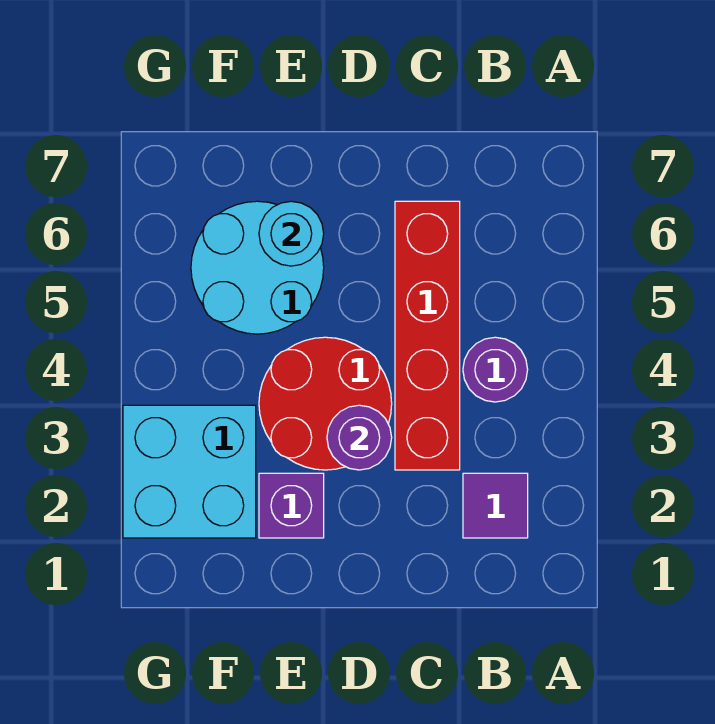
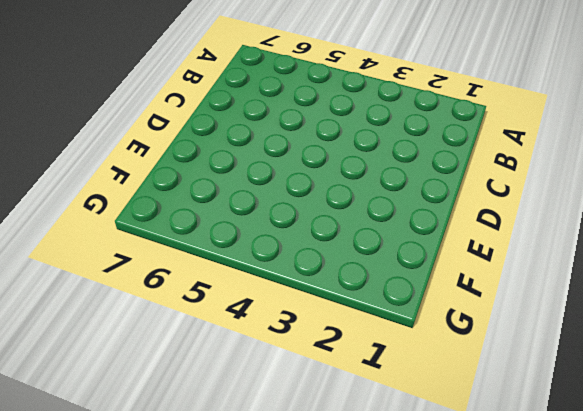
none -> purple 1x1 tile [463,473,528,538]
none -> purple 1x1 round brick [463,337,528,402]

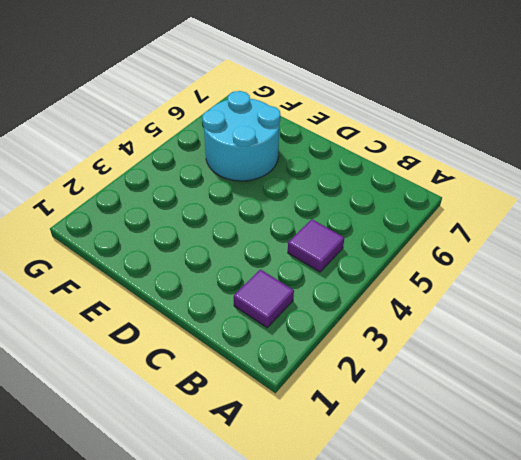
purple 1x1 tile [288,219,344,272] -> purple 1x1 round brick [463,337,528,402]
none -> red 1x4 brick [395,201,460,470]
none -> red 2x2 round brick [259,337,392,470]

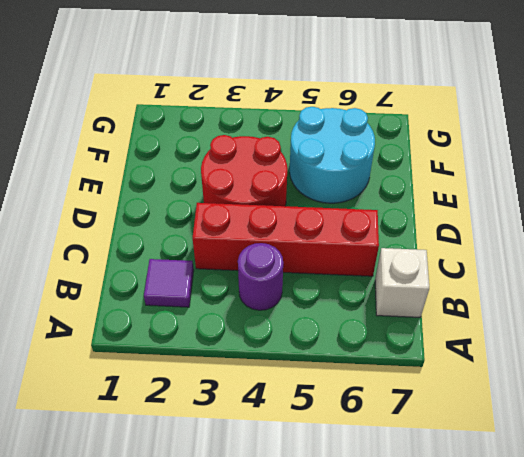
white 1x1 brick [375,248,429,317] -> none
none -> purple 1x1 brick [259,473,324,538]
none -> cyan 2x2 brick [123,405,256,538]

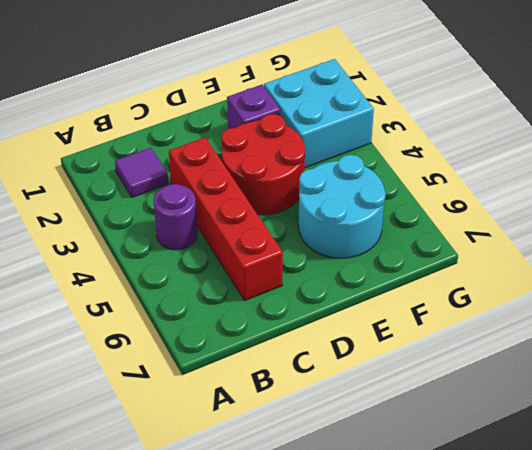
none -> purple 1x1 round brick [327,405,392,470]
none -> cyan 1x1 round brick [259,201,324,266]

